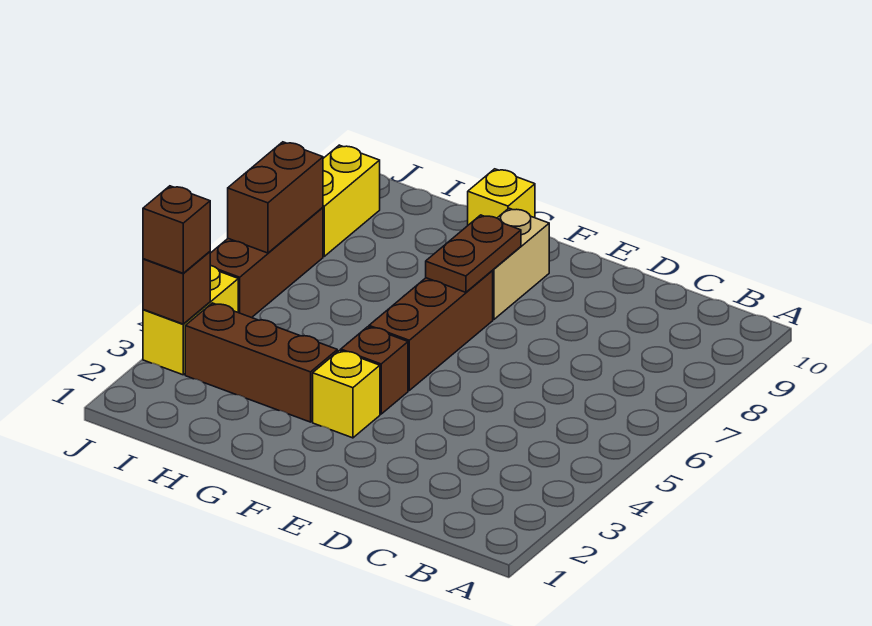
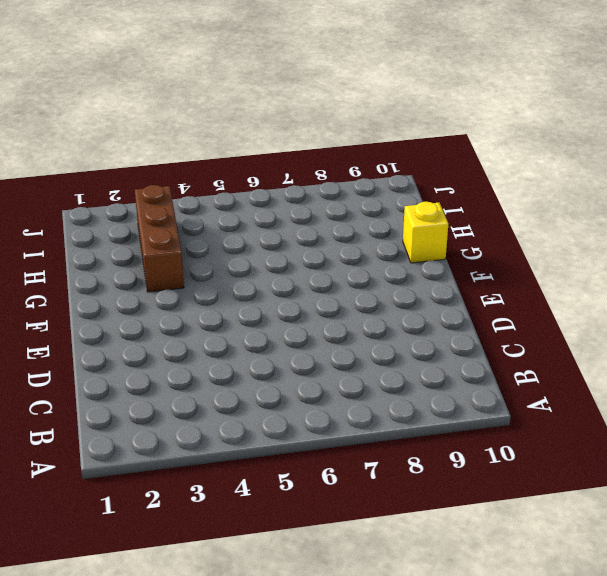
none -> yellow 1x1 brick [313,350,380,438]
none -> brown 1x1 brick [341,327,408,414]
none -> brown 1x3 brick [369,271,493,390]

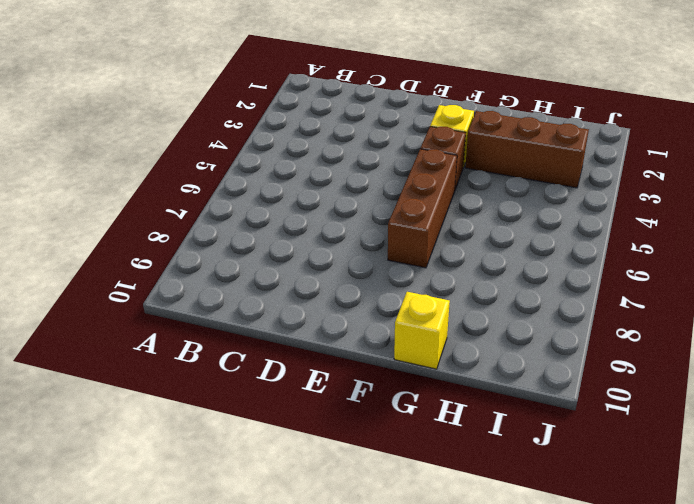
none -> tan 1x2 brick [492,208,549,319]
none -> yellow 1x2 brick [143,265,238,375]
none -> brown 1x3 brick [210,207,323,318]

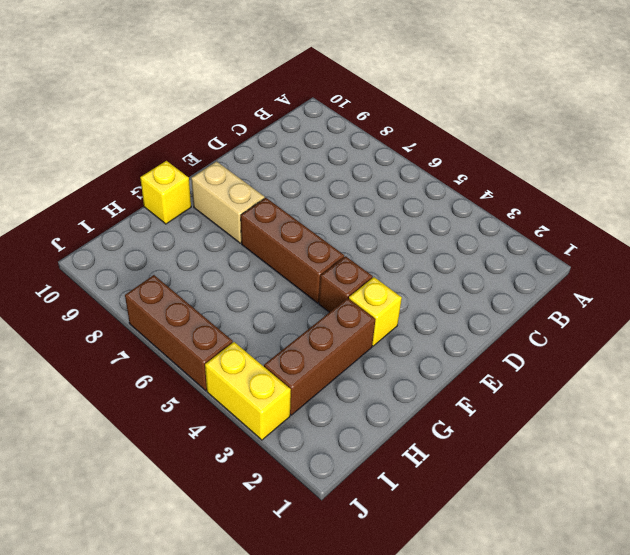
none -> yellow 1x2 brick [323,145,380,256]
none -> brown 1x2 plate [426,215,521,292]
none -> brown 1x1 brick [143,252,210,324]

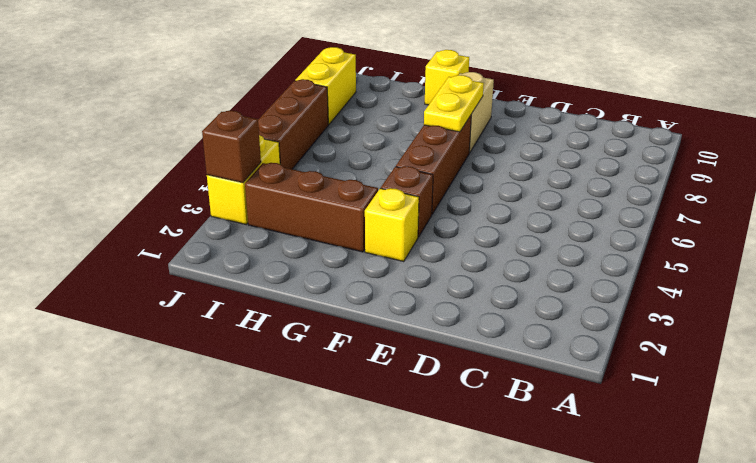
yellow 1x2 plate [424,75,484,132] -> brown 1x2 plate [426,215,521,292]
none -> brown 1x2 brick [228,142,323,253]
none -> brown 1x1 brick [143,186,210,273]

